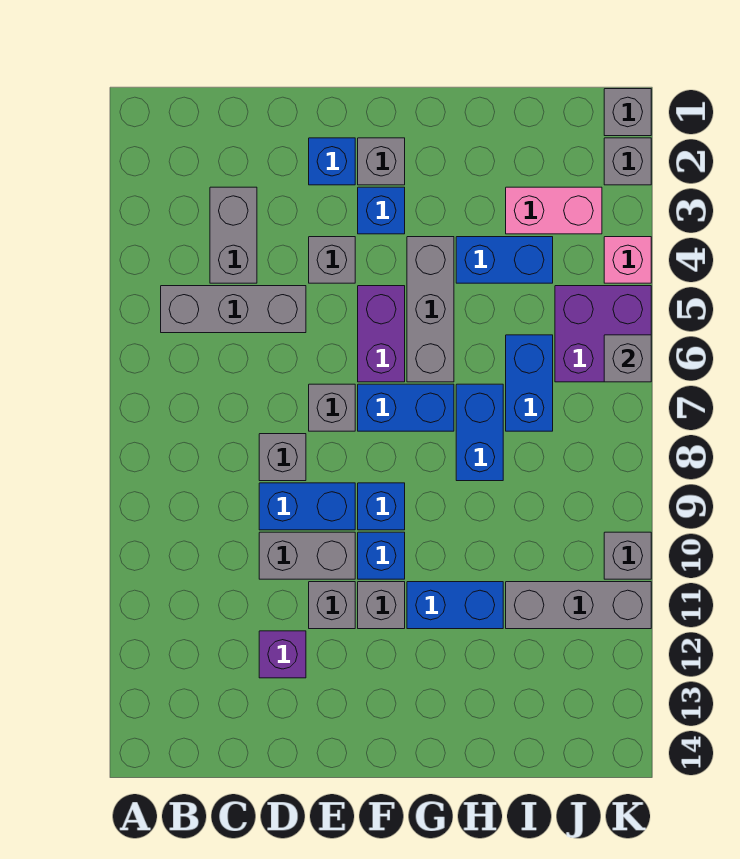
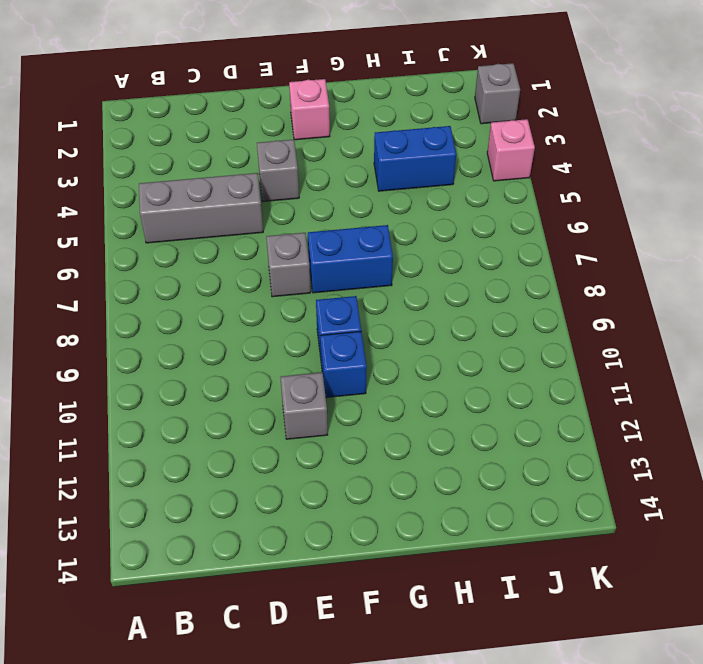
pink 1x1 brick [289,79,330,140] -> grey 1x1 brick [358,138,405,185]
none -> grey 1x2 brick [210,187,257,283]
none -> grey 1x1 brick [259,434,306,481]
none -> blue 1x2 brick [259,483,355,530]
none -> grey 1x2 brick [259,532,355,579]

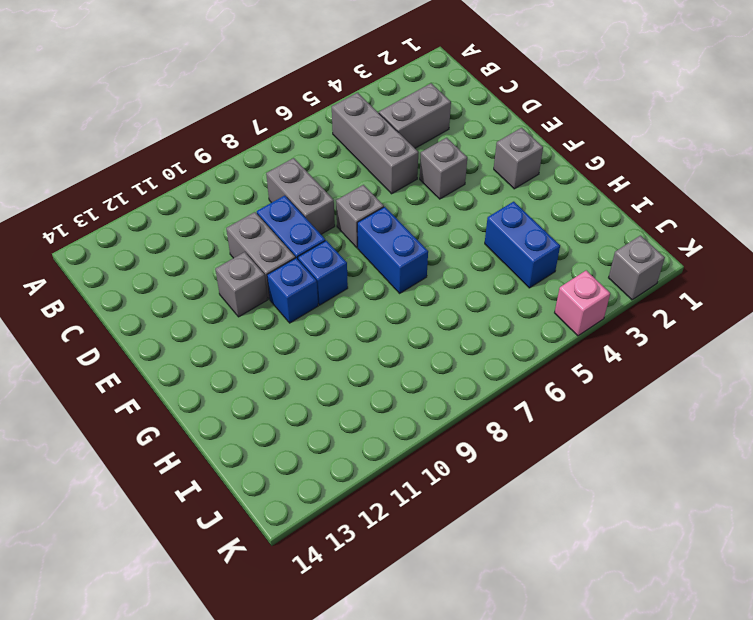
grey 1x2 brick [266,158,335,234] -> grey 1x1 brick [259,434,306,481]
none -> purple 1x1 brick [259,631,306,678]
none -> blue 1x1 brick [309,138,355,185]
none -> blue 1x1 brick [358,187,405,234]
none -> purple 1x2 brick [358,286,405,382]

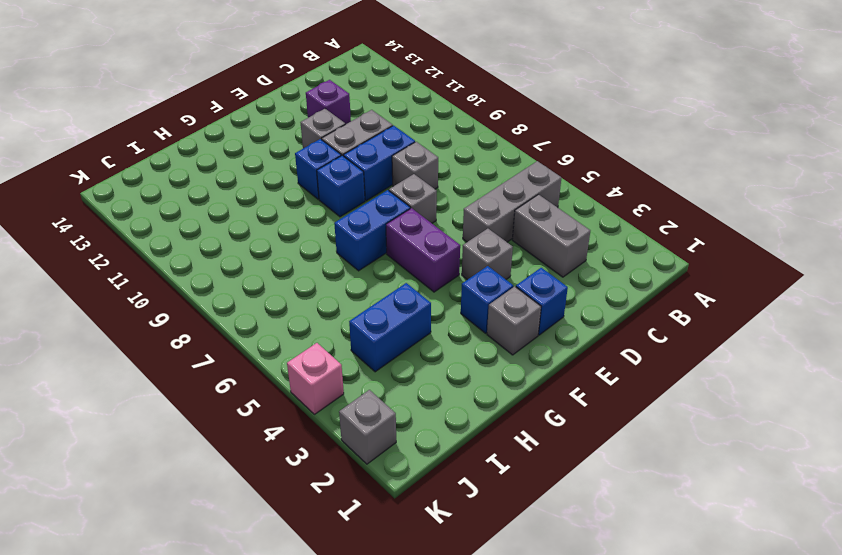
none -> grey 1x1 brick [358,582,405,629]
none -> grey 1x3 brick [407,237,454,382]
none -> blue 1x2 brick [407,582,503,629]
none -> blue 1x2 brick [456,384,503,481]

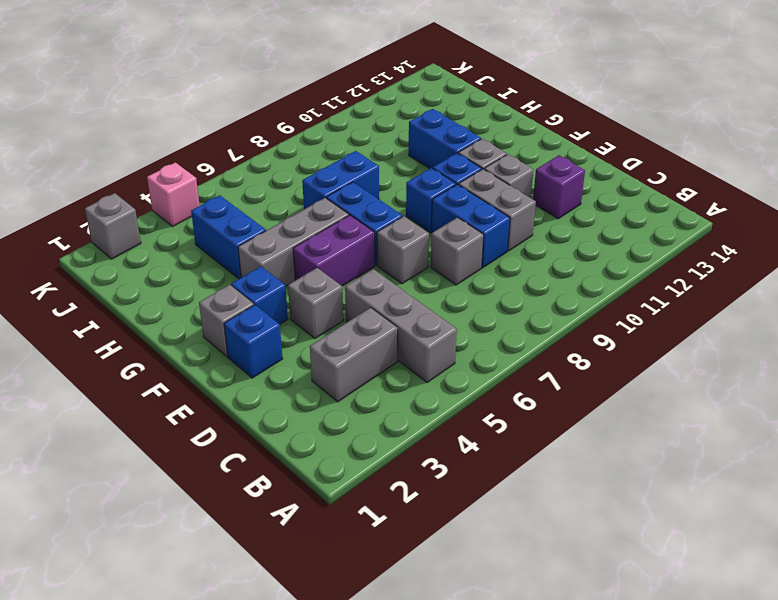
none -> pink 1x2 brick [506,187,602,234]
none -> blue 1x2 brick [506,335,553,431]
none -> grey 1x3 brick [506,582,651,629]
none -> purple 2x2 brick [555,286,651,382]

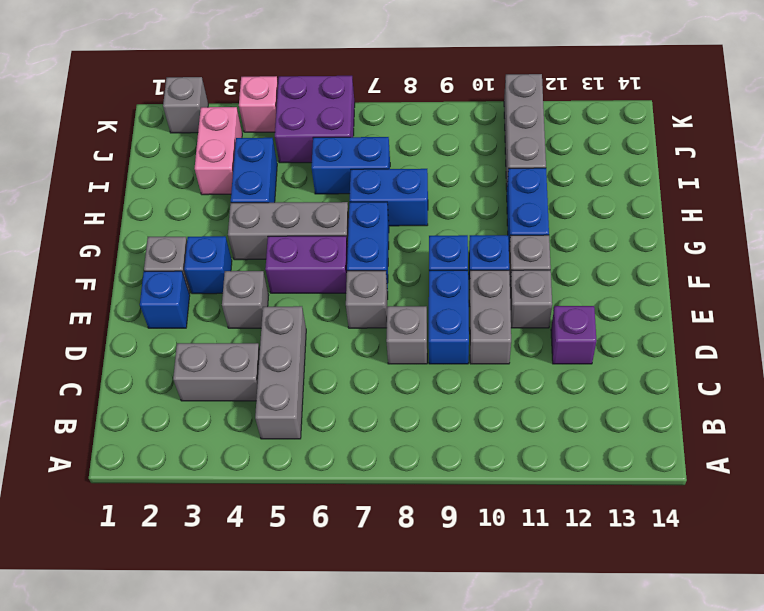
none -> grey 1x1 brick [604,89,651,136]
none -> grey 1x1 brick [604,532,651,579]
none -> grey 1x1 brick [604,335,651,382]

